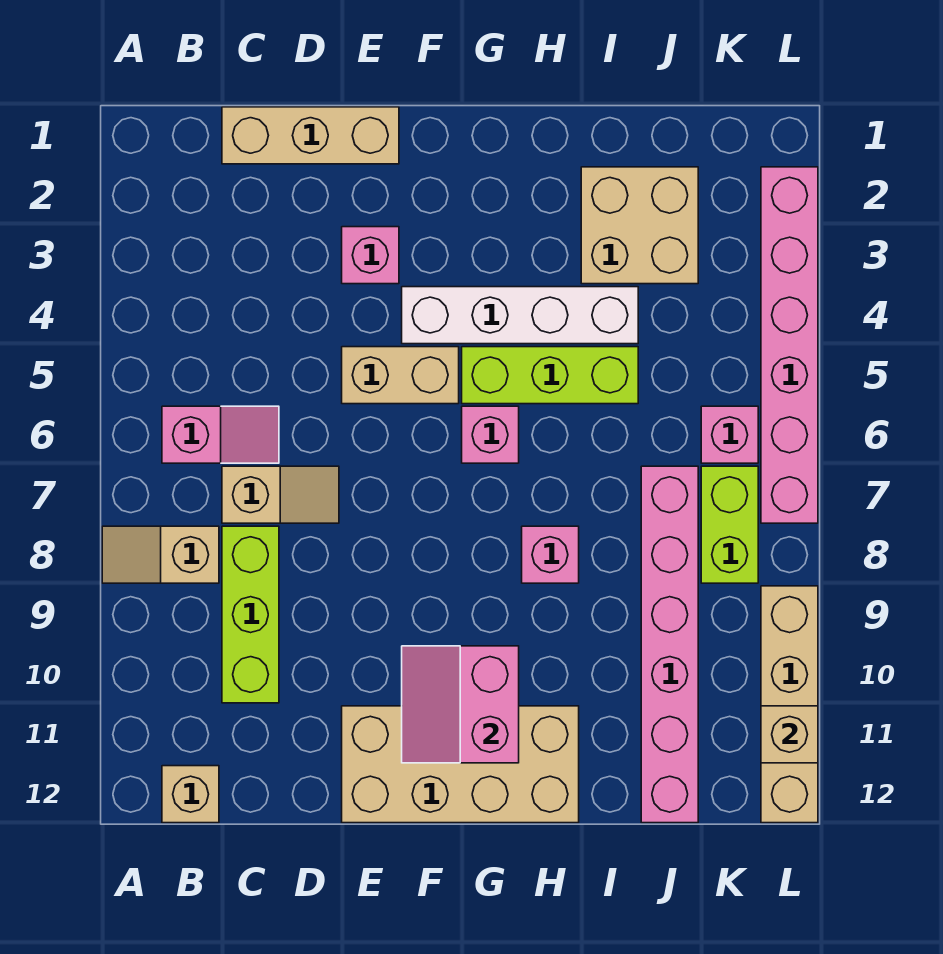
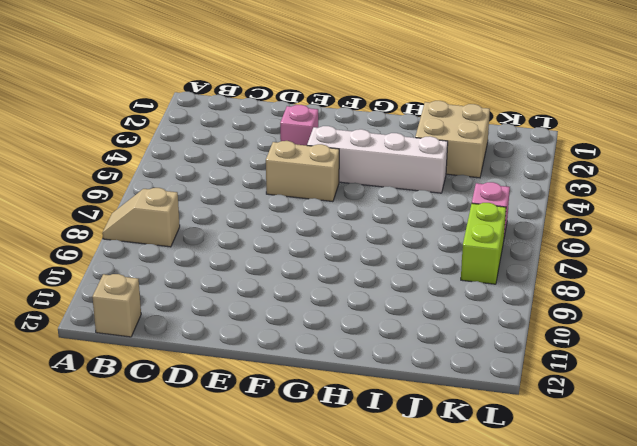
none -> pink 1x2 slope [162,406,279,463]
none -> tan 1x3 brick [222,107,399,164]
none -> tan 1x2 slope [222,466,339,523]

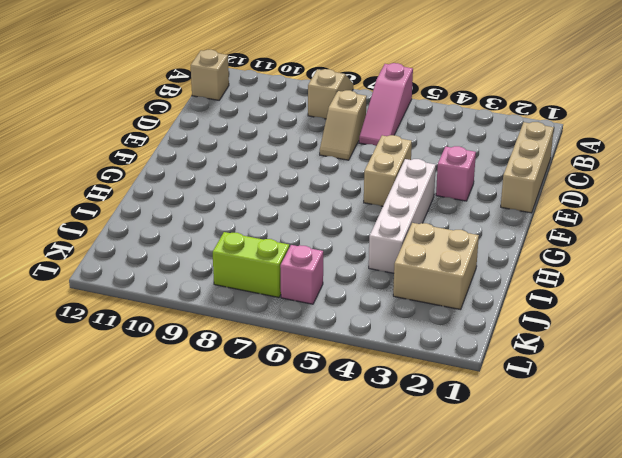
pink 1x3 slope [359,63,413,146] -> pink 1x2 slope [162,406,279,463]
none -> lime 1x3 brick [222,526,279,703]
none -> tan 2x4 brick [342,706,579,823]
none -> lime 1x3 brick [462,347,638,404]

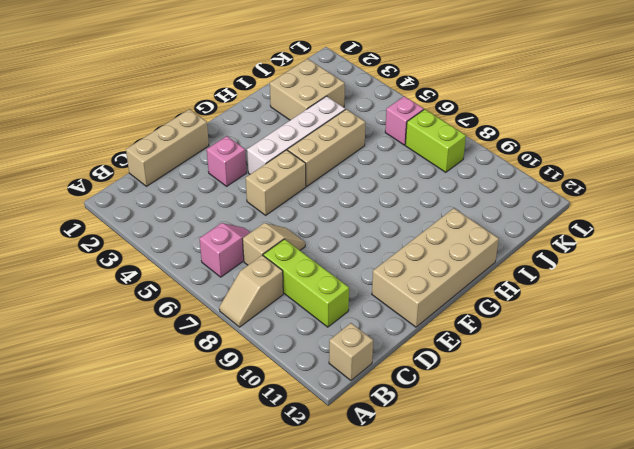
tan 1x3 brick [288,109,365,186] -> lime 1x3 brick [462,347,638,404]
none -> pink 1x1 brick [462,406,519,463]
none -> pink 1x1 brick [522,526,579,583]
none -> pink 1x6 brick [641,466,698,823]

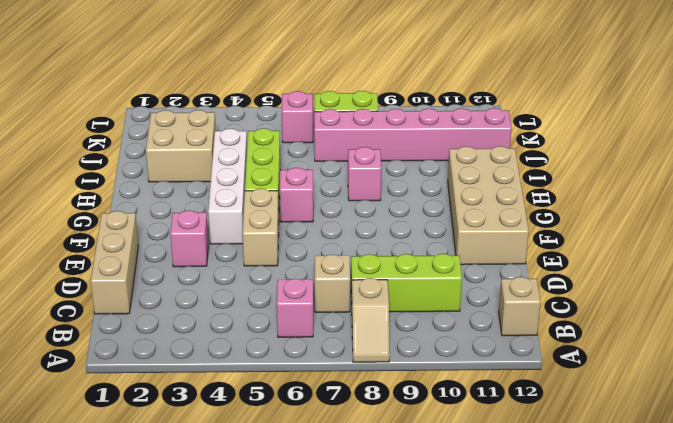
none -> pink 1x6 brick [761,167,818,523]
none -> tan 1x4 brick [761,586,818,823]
none -> pink 2x2 slope [402,646,519,763]

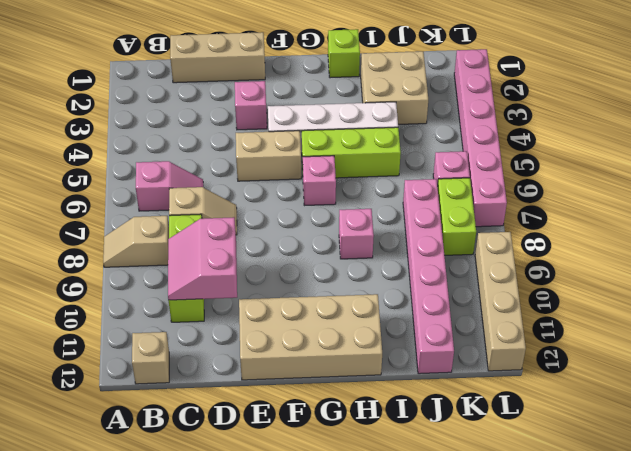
pink 2x2 slope [168,217,237,300] -> pink 2x2 slope moved to [402,646,519,763]
lime 1x1 brick [328,29,360,78] -> none
none -> tan 1x1 brick [761,706,818,763]

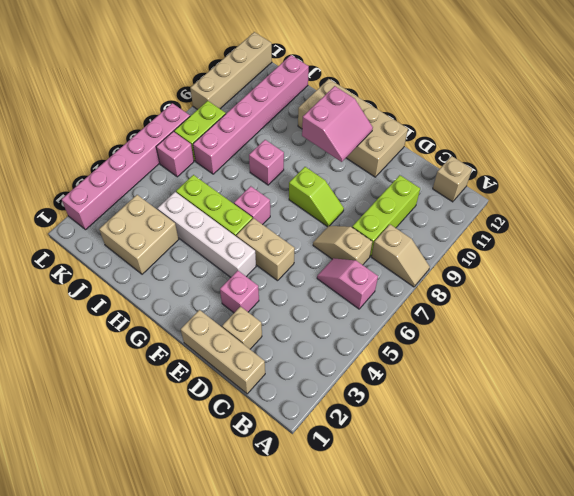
tan 1x1 brick [222,306,262,349] -> tan 1x1 brick moved to [761,706,818,763]
lime 1x2 slope [289,167,344,227] -> none

